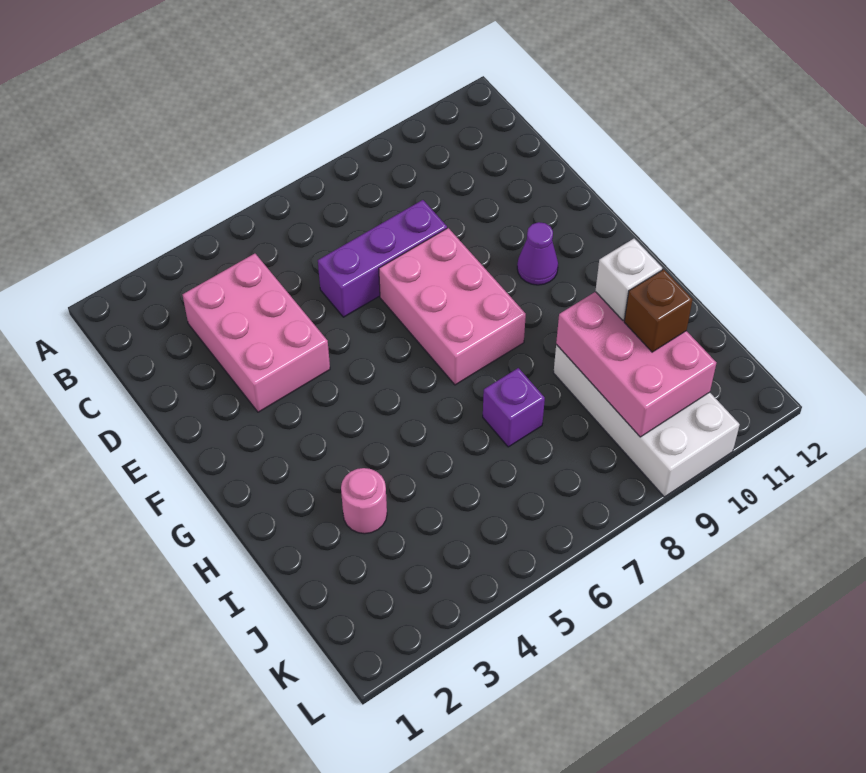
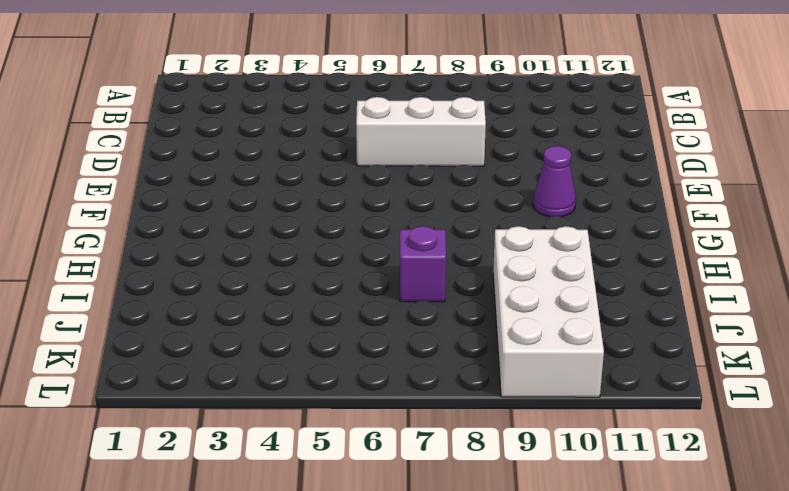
white 1x3 brick [356,97,486,166] -> purple 1x3 brick [318,200,447,317]
none -> pink 2x3 brick [183,254,330,412]
none -> pink 2x3 brick [379,228,526,385]

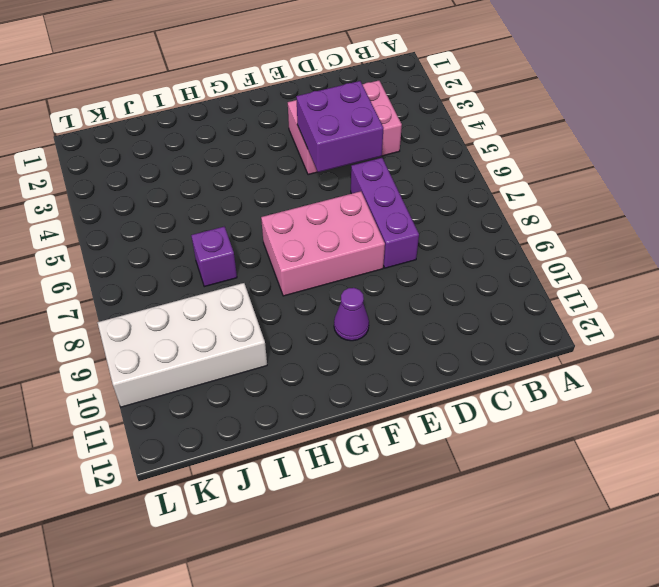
purple 2x2 brick [296,81,384,172] -> none
none -> pink 1x1 round brick [341,468,387,534]
none -> pink 2x3 brick [556,292,717,437]

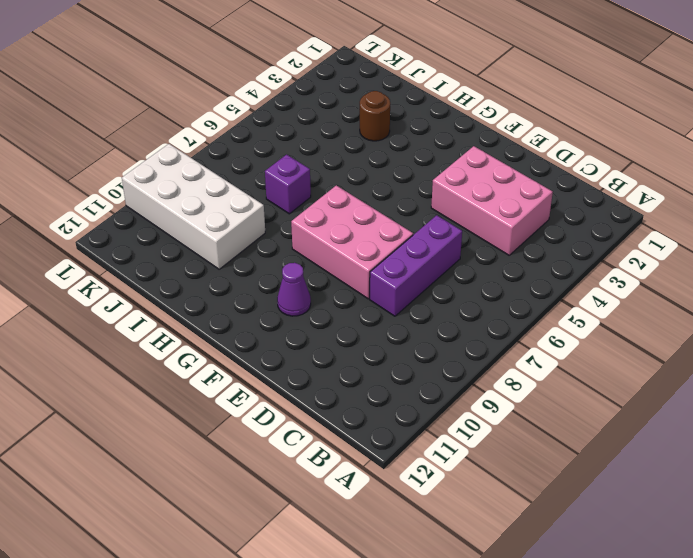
brown 1x1 round brick [360,91,390,141] -> pink 1x1 round brick [341,468,387,534]
none -> pink 2x3 brick [556,292,717,437]
none -> white 1x1 brick [595,239,662,320]

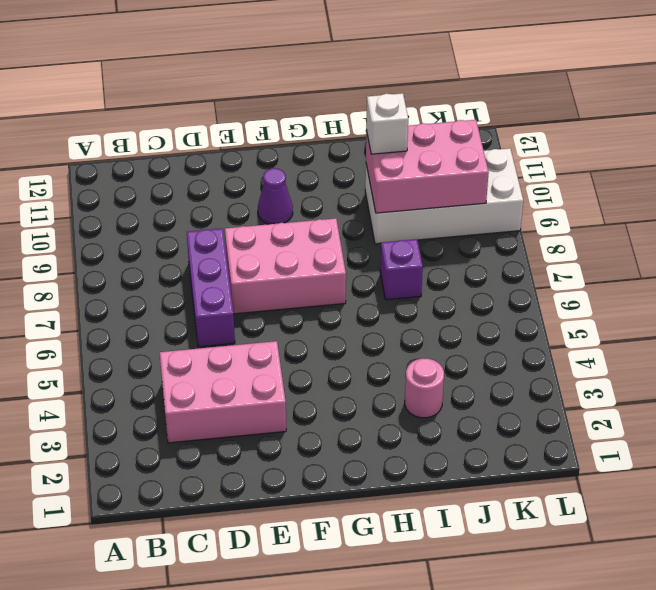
none -> brown 1x1 brick [624,269,693,352]

